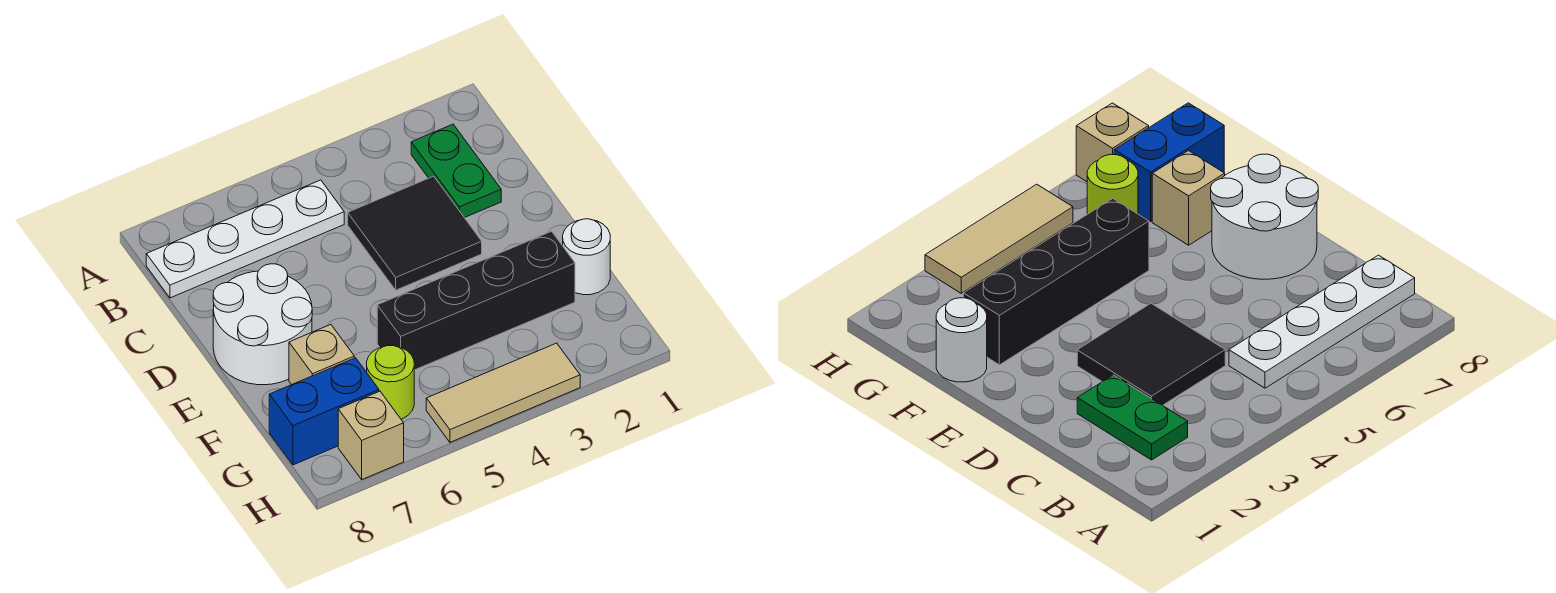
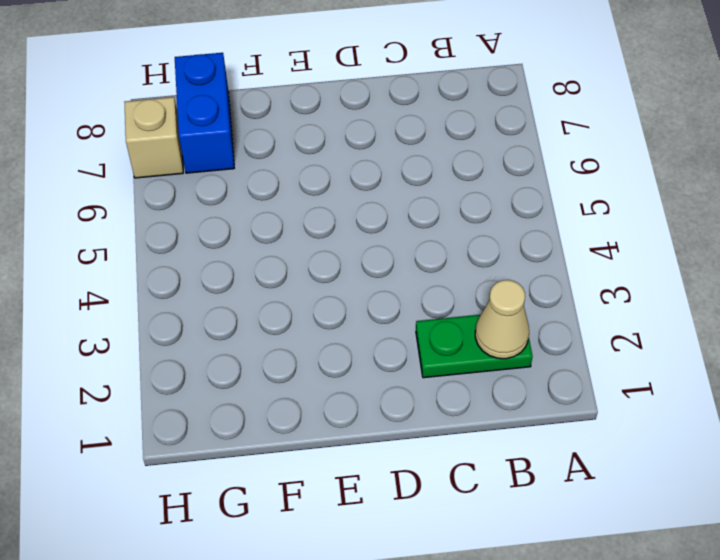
tan 1x1 cone [475,280,529,359] -> none
none -> white 1x4 plate [146,180,344,298]
none -> black 2x2 tile [348,176,482,290]

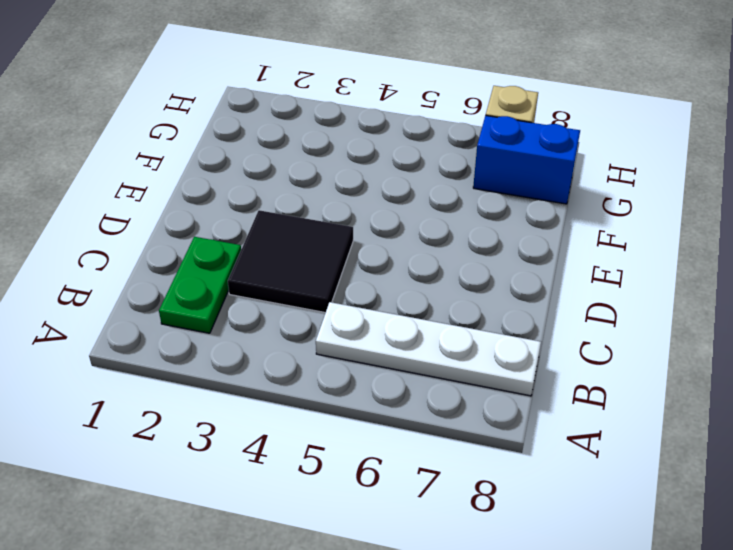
none -> white 2x2 round brick [213,264,312,385]
none -> white 1x1 round brick [563,219,610,295]

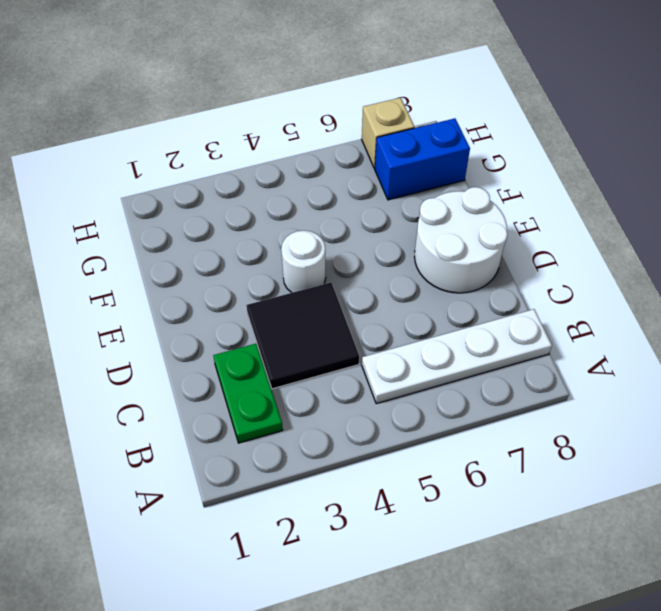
white 1x1 round brick [281,230,326,293] -> white 1x1 round brick moved to [563,219,610,295]
none -> black 1x4 brick [377,231,575,370]
none -> tan 1x1 brick [289,325,354,385]

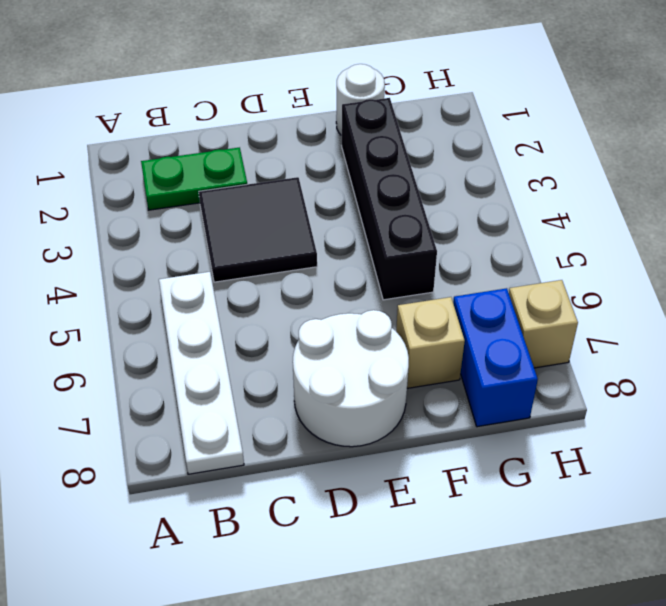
none -> lime 1x1 round brick [367,346,414,419]
none -> tan 1x3 tile [426,343,580,442]

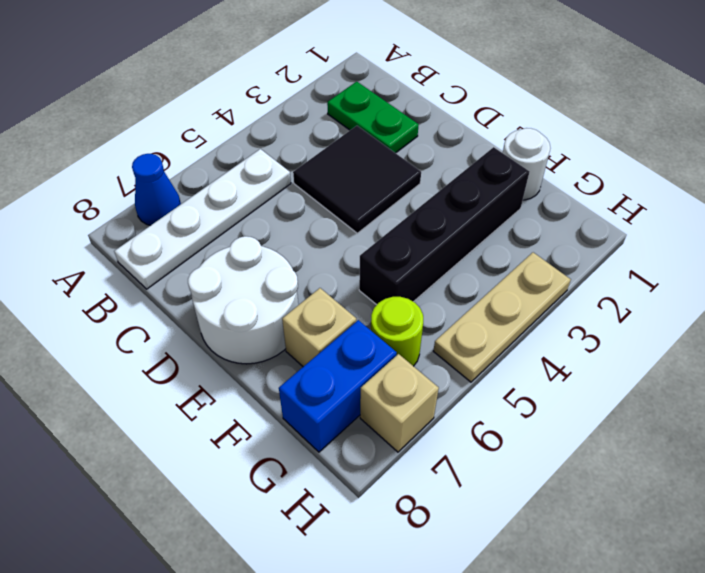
blue 1x1 cone [132,154,181,225] -> none
tan 1x3 plate [433,252,571,382] -> tan 1x3 tile [426,343,580,442]

